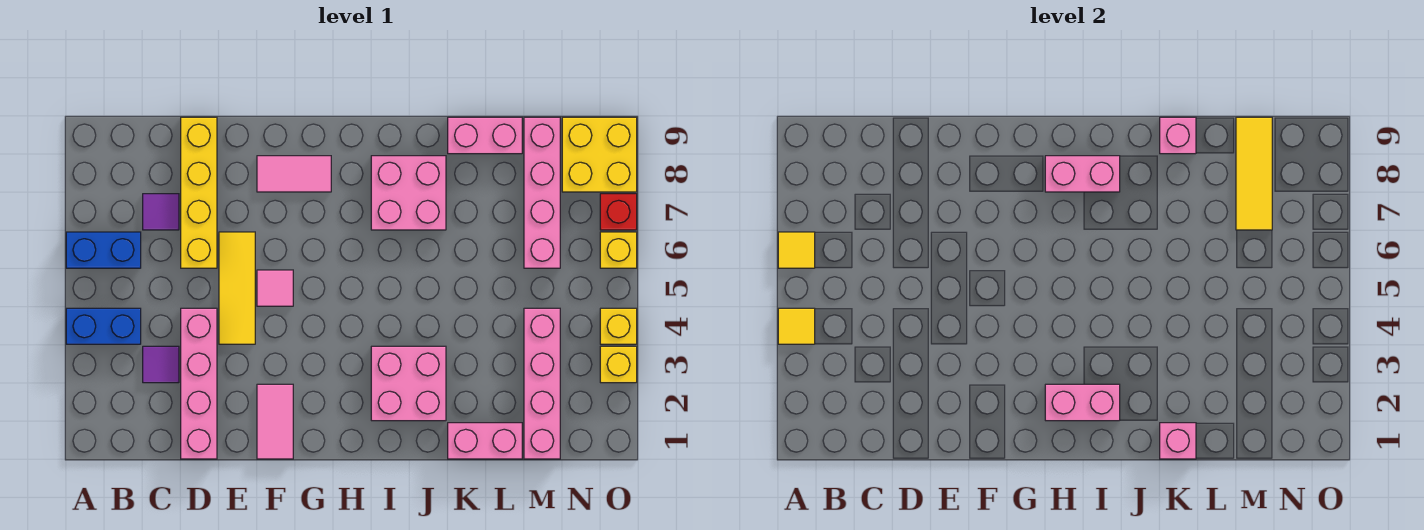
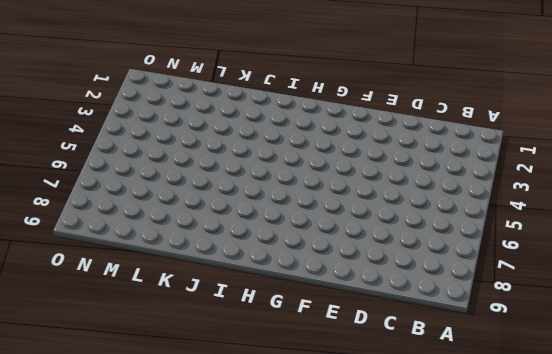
none -> blue 1x2 brick [66,308,141,344]
none -> blue 1x2 brick [66,232,141,268]
none -> purple 1x1 tile [143,346,179,383]

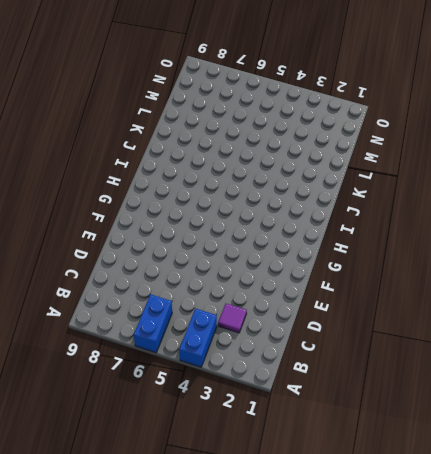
none -> purple 1x1 tile [143,194,179,230]
none -> pink 1x4 brick [181,308,217,459]
none -> yellow 1x4 brick [181,117,217,268]

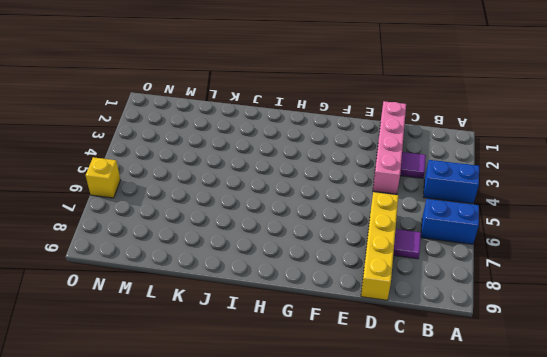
none -> yellow 1x3 tile [219,232,255,344]
none -> pink 1x2 tile [257,384,293,459]
none -> pink 1x1 tile [257,270,293,306]

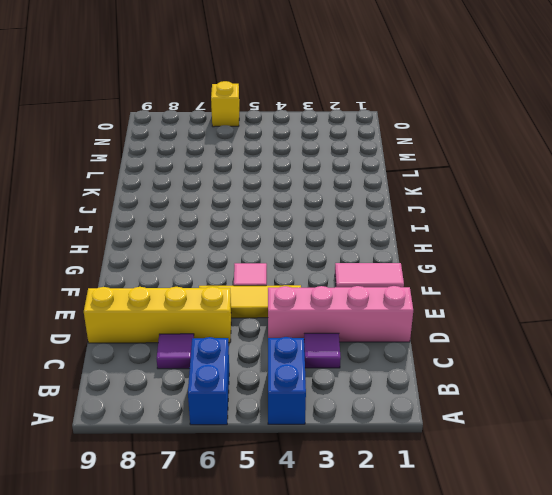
none -> pink 1x2 tile [257,156,331,192]
none -> pink 2x2 brick [371,346,446,421]
none -> pink 2x2 brick [371,156,446,230]

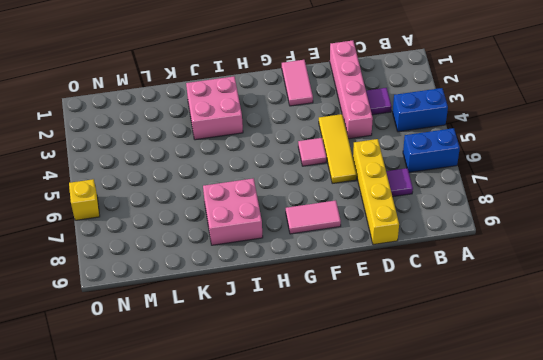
none -> pink 1x2 brick [448,423,522,459]
none -> pink 1x2 brick [448,117,522,154]
none -> pink 1x4 brick [524,308,560,459]

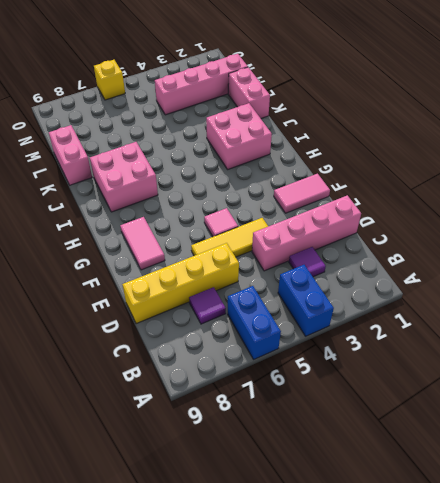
none -> pink 1x4 brick [524,117,560,268]
none -> yellow 2x2 brick [562,117,637,192]
none -> yellow 1x1 brick [600,346,637,383]

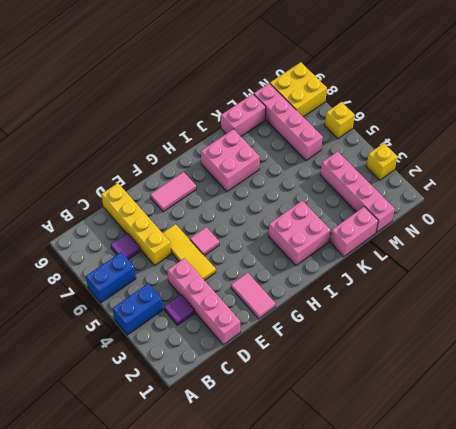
none -> yellow 1x1 brick [600,308,637,344]
none -> red 1x1 brick [600,194,637,230]
none -> yellow 1x1 tile [778,308,815,344]

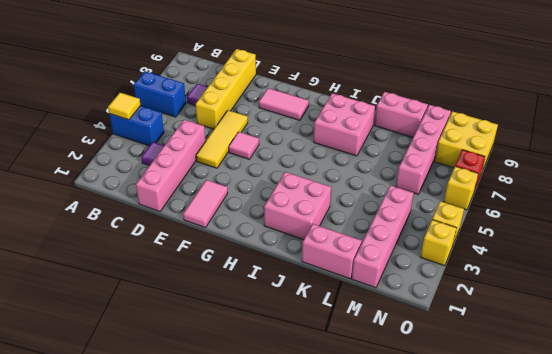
none -> yellow 1x1 tile [778,232,815,268]
none -> pink 1x2 brick [1045,384,1120,421]
none -> pink 1x2 brick [1045,156,1120,192]

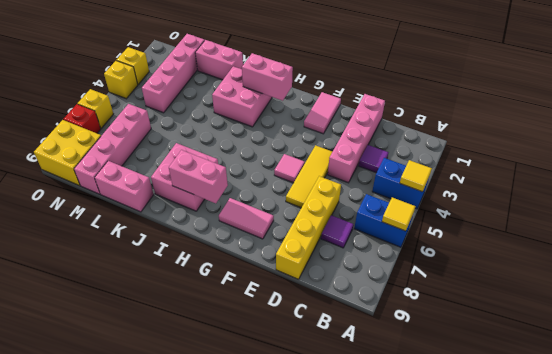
none -> pink 1x1 brick [1160,423,1196,459]
none -> pink 1x1 brick [1160,117,1196,154]
none -> yellow 1x3 tile [1236,117,1272,230]

